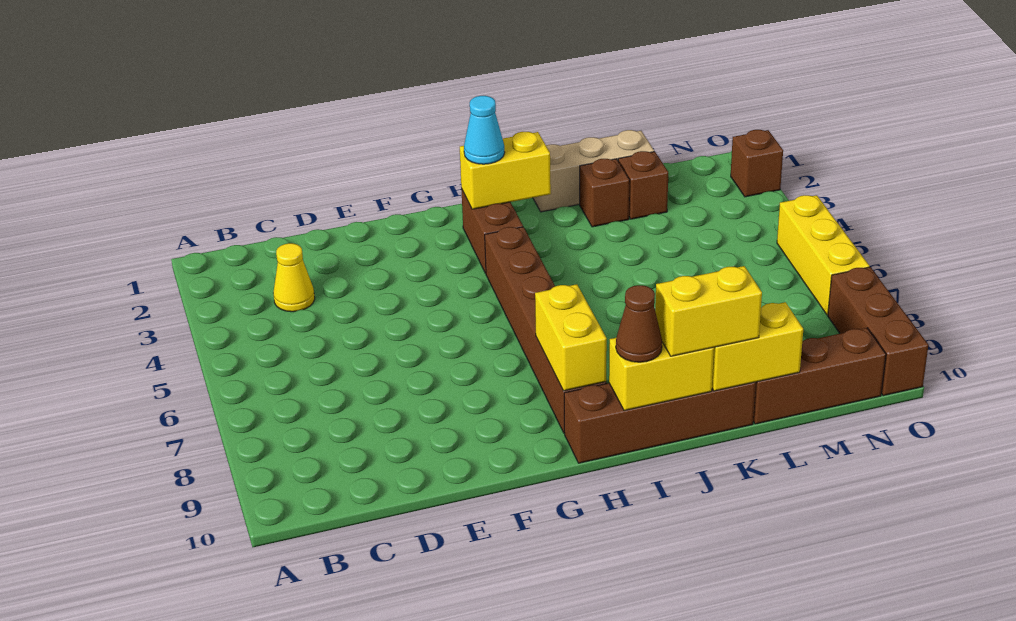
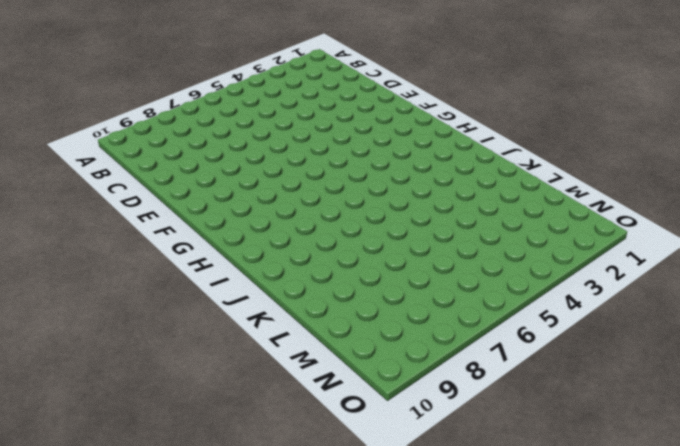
none -> yellow 1x1 cone [273,243,315,312]
none -> brown 1x2 brick [461,189,523,273]
none -> brown 1x6 brick [485,227,606,432]

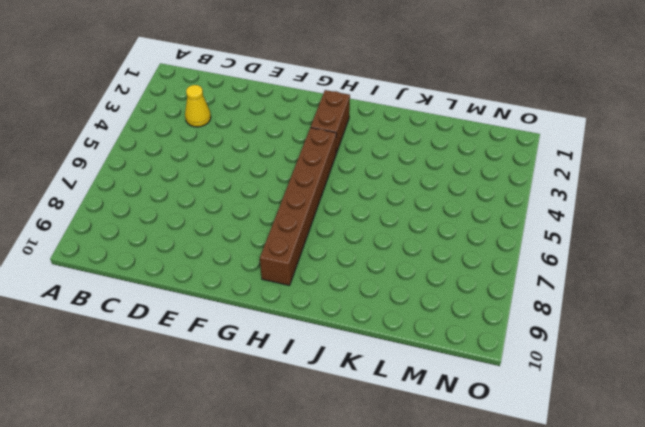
none -> brown 1x4 brick [564,382,756,463]
none -> tan 1x3 brick [533,130,654,212]
none -> brown 1x1 brick [580,159,630,227]

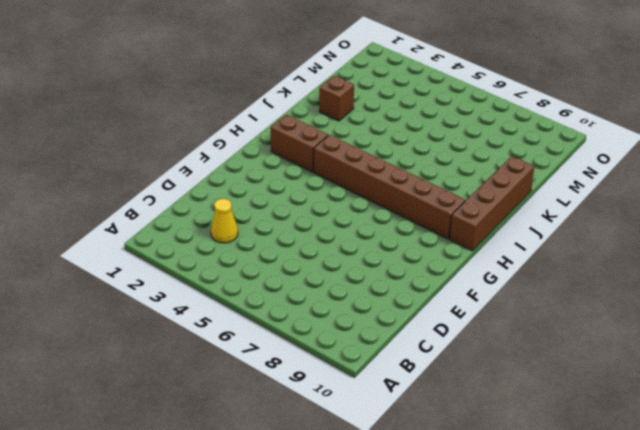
none -> tan 1x3 brick [533,130,654,212]
none -> brown 1x1 brick [618,151,668,219]
none -> brown 1x3 brick [753,328,886,424]

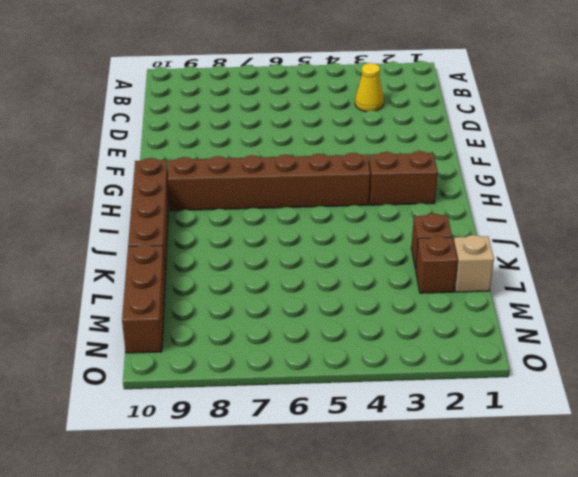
tan 1x1 brick [454,235,494,292] -> tan 1x3 brick [533,130,654,212]
none -> brown 1x1 brick [731,130,783,197]
none -> yellow 1x3 brick [777,195,869,315]
none -> brown 1x3 brick [828,267,928,396]

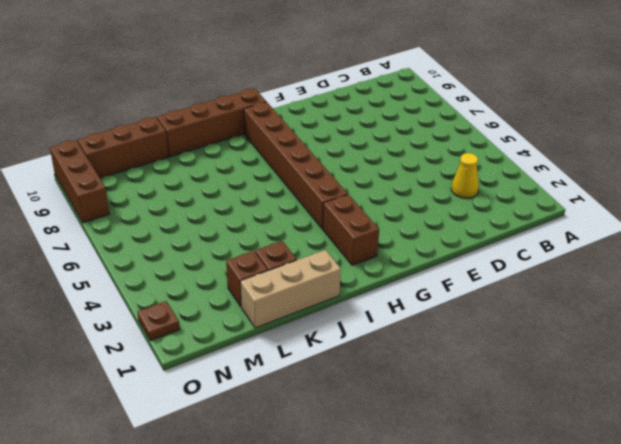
brown 1x1 plate [137,301,180,341] -> brown 1x1 brick [731,130,783,197]
none -> yellow 1x3 brick [777,195,869,315]
none -> yellow 1x2 brick [460,132,551,209]
none -> yellow 1x2 brick [535,284,607,391]

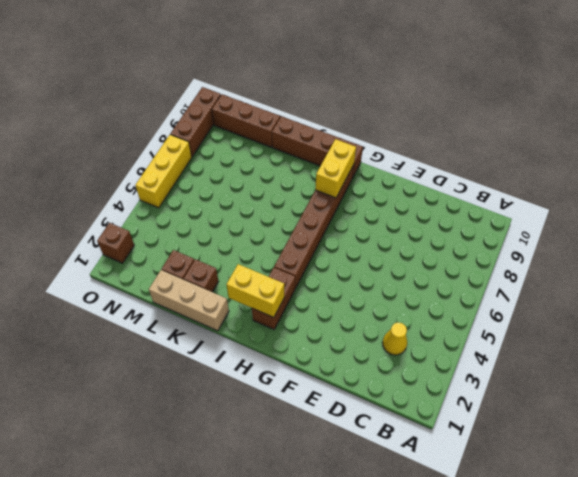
none -> yellow 1x2 brick [609,338,714,411]
none -> yellow 1x2 brick [712,302,803,391]
none -> cyan 1x1 cone [464,96,505,164]

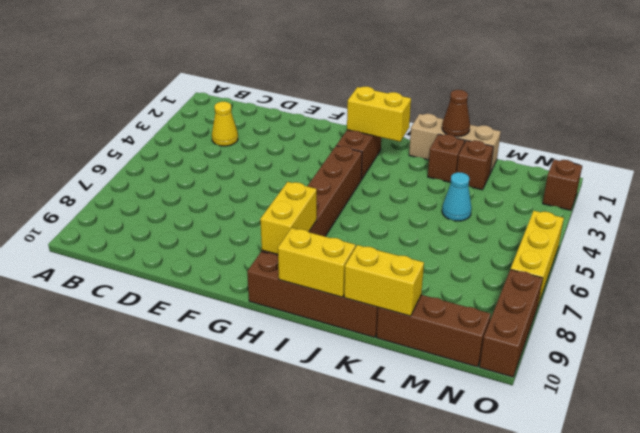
brown 1x1 cone [442,90,470,137] -> brown 1x1 cone moved to [616,285,662,362]
cyan 1x1 cone [442,172,472,221] -> cyan 1x1 cone moved to [464,96,505,164]
none -> yellow 1x2 brick [655,266,762,356]

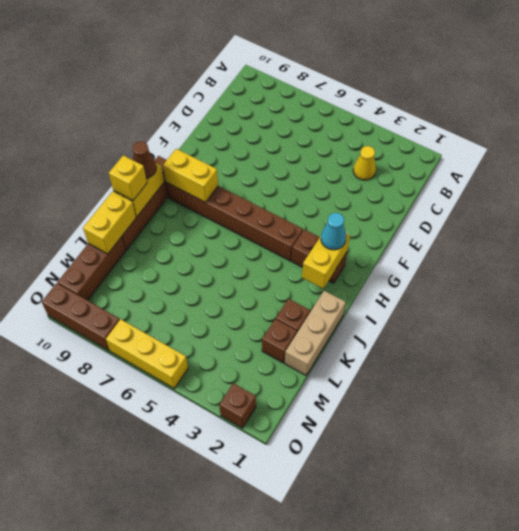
yellow 1x1 brick [109,155,147,200] -> yellow 1x2 brick [655,266,762,356]

